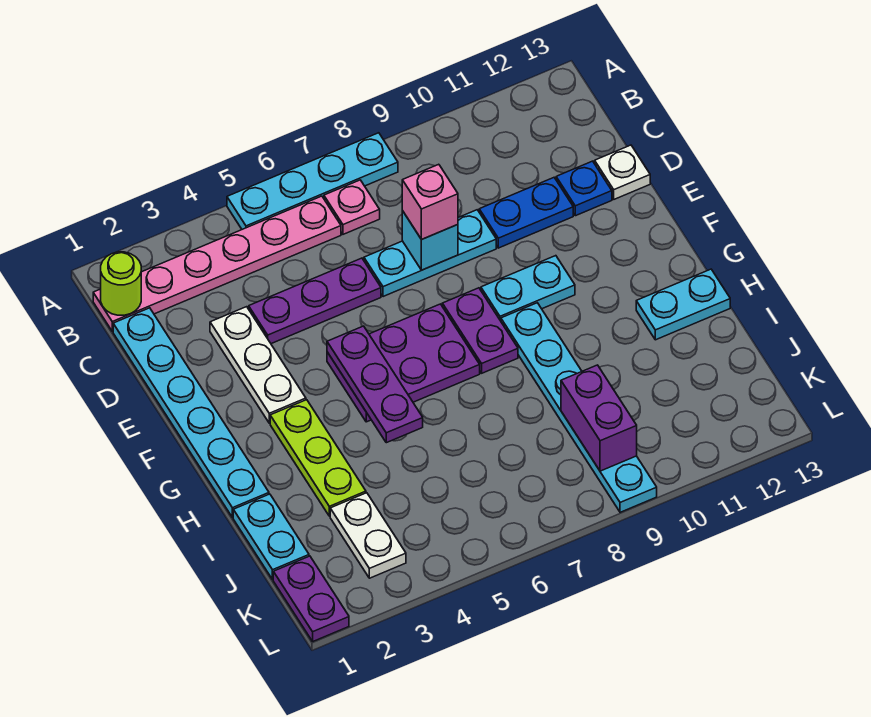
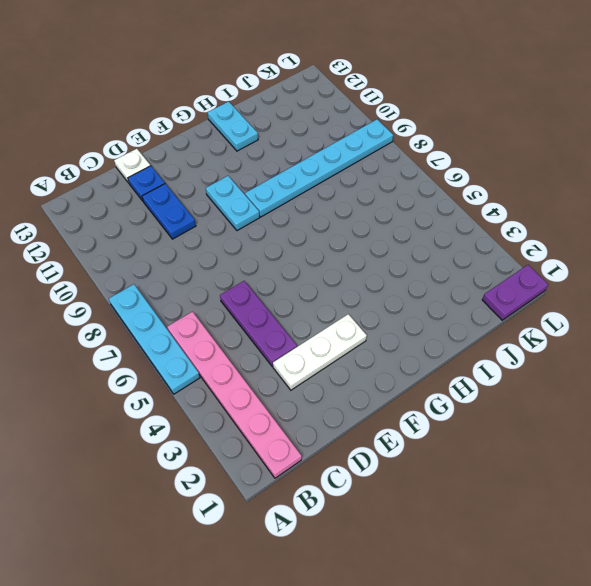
none -> pink 1x1 plate [324,180,380,234]
none -> cyan 1x6 plate [113,308,269,518]
none -> cyan 1x3 plate [364,210,496,297]

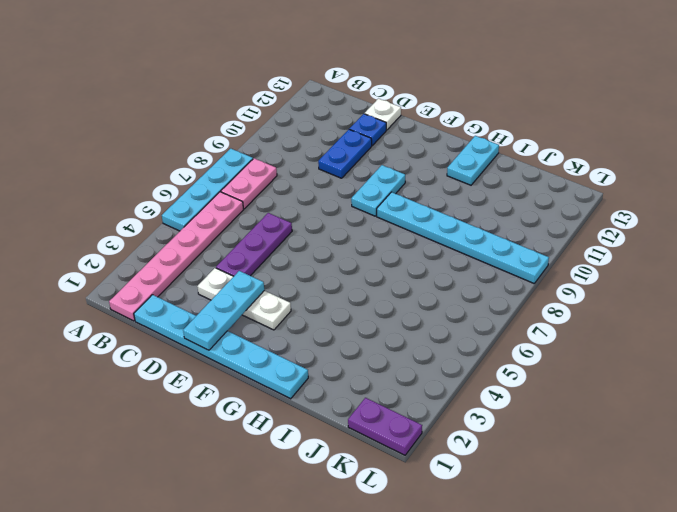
pink 1x2 plate [221,158,277,209] -> pink 1x1 plate [324,180,380,234]
cyan 1x3 plate [183,271,264,350] -> cyan 1x3 plate moved to [364,210,496,297]
none -> purple 2x3 plate [327,304,480,422]
none -> purple 1x2 plate [442,288,518,373]
none -> lime 1x3 plate [270,400,366,516]

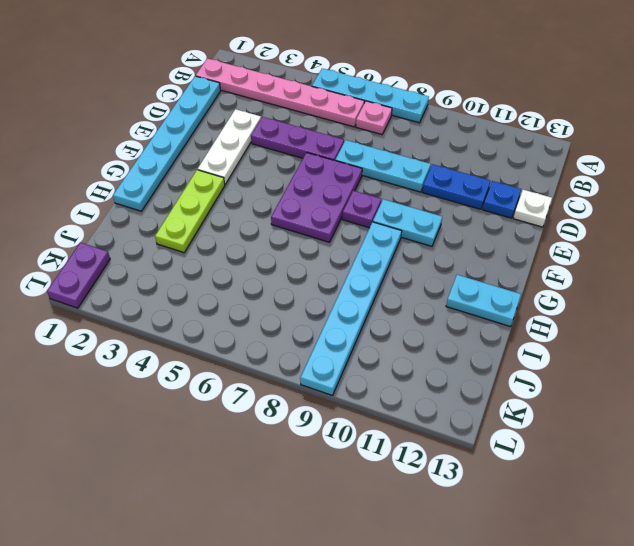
purple 2x3 plate [271,153,362,242] -> purple 2x3 plate turned to [327,304,480,422]
purple 1x1 plate [342,191,381,228] -> purple 1x2 plate [442,288,518,373]
none -> cyan 1x2 plate [233,494,309,580]
none -> white 1x2 plate [330,493,406,578]
none -> lime 1x1 round brick [101,252,141,315]

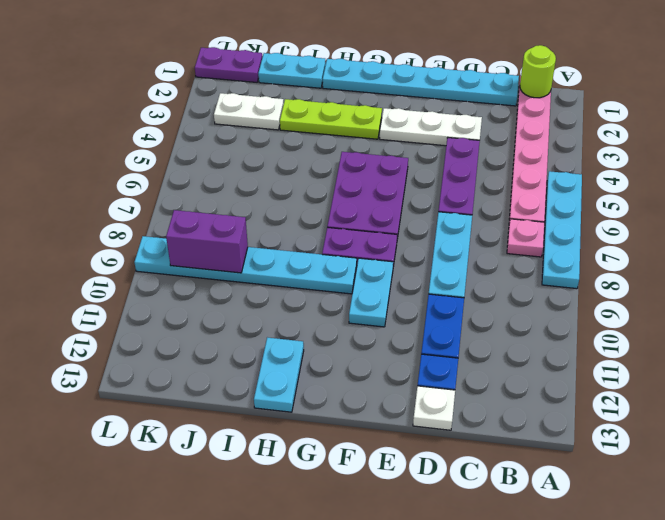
none -> cyan 1x1 brick [402,211,458,270]
none -> purple 1x3 plate [327,326,423,443]
none -> pink 1x1 brick [402,164,458,240]

